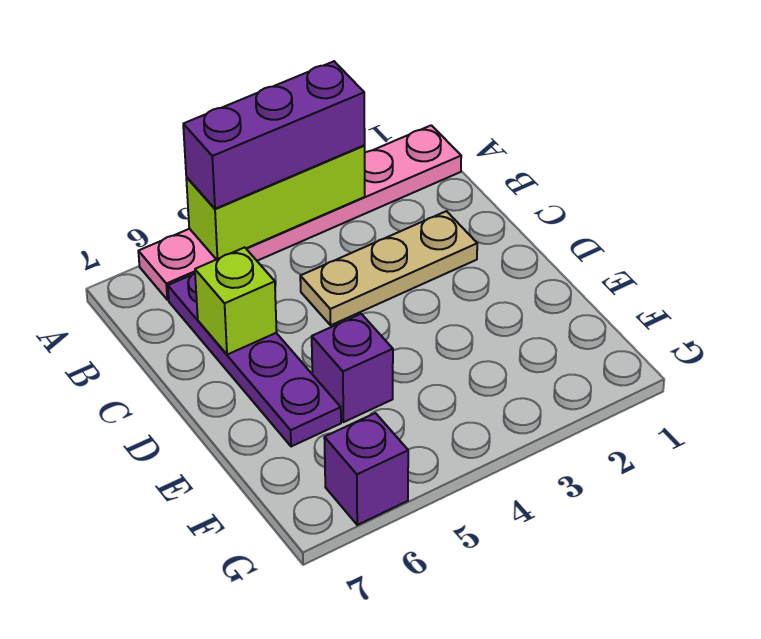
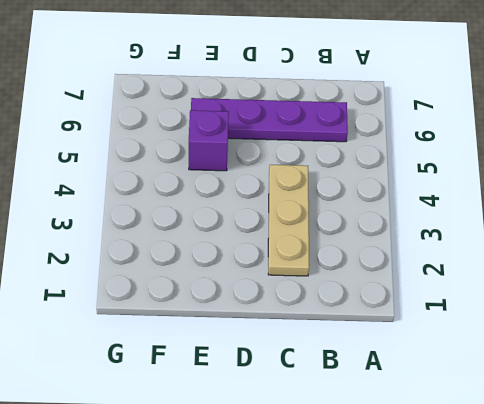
none -> pink 1x6 plate [138,125,461,300]
none -> purple 1x1 brick [324,413,408,525]

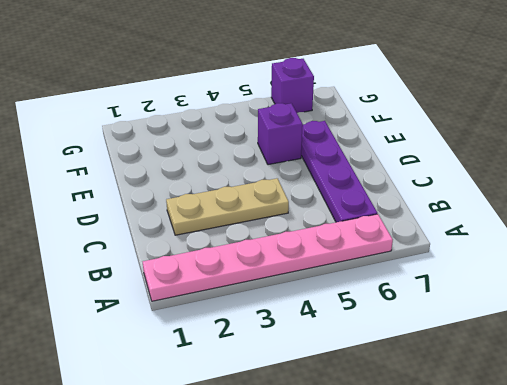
none -> lime 1x3 brick [186,146,365,260]
none -> lime 1x1 brick [195,247,277,355]

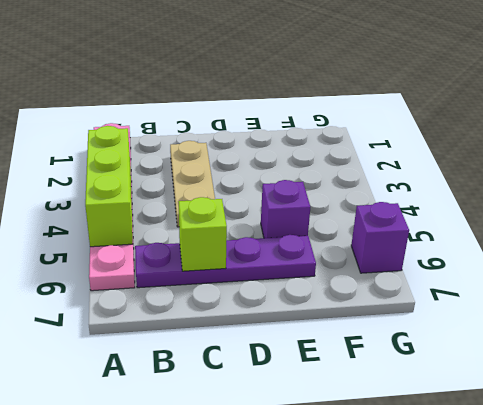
none -> purple 1x3 brick [183,61,365,209]

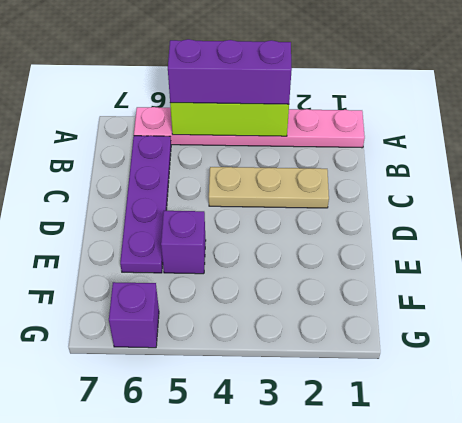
none -> lime 1x1 brick [195,247,277,355]

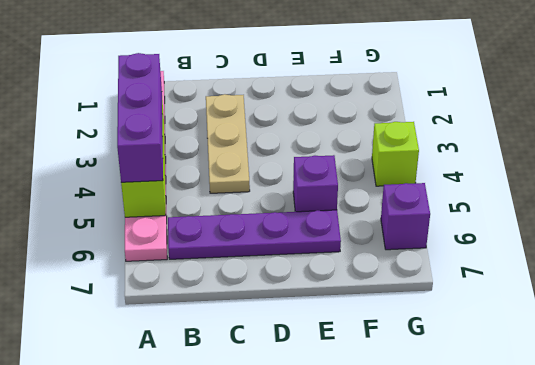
lime 1x1 brick [372,122,419,186] -> lime 1x1 brick moved to [195,247,277,355]

